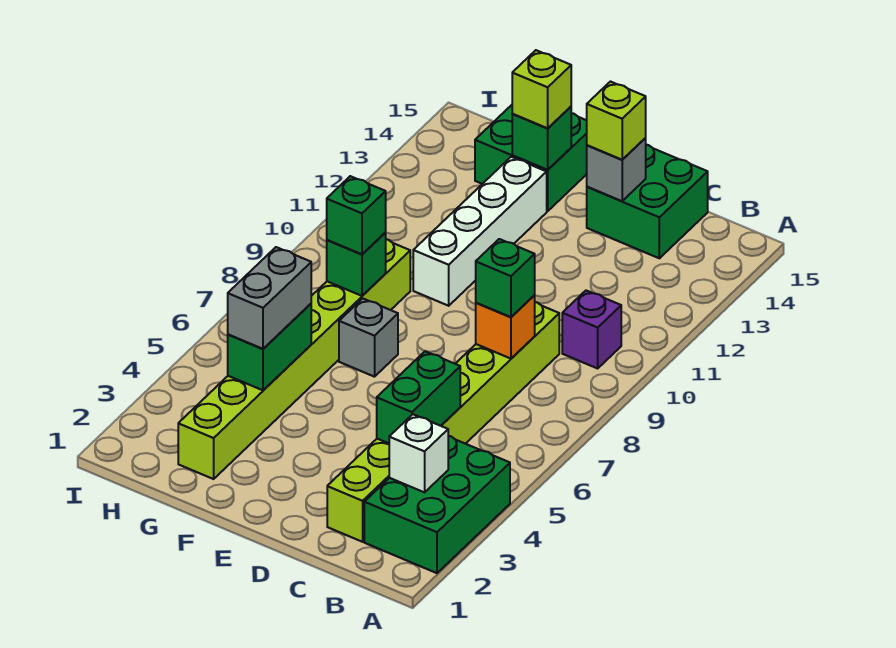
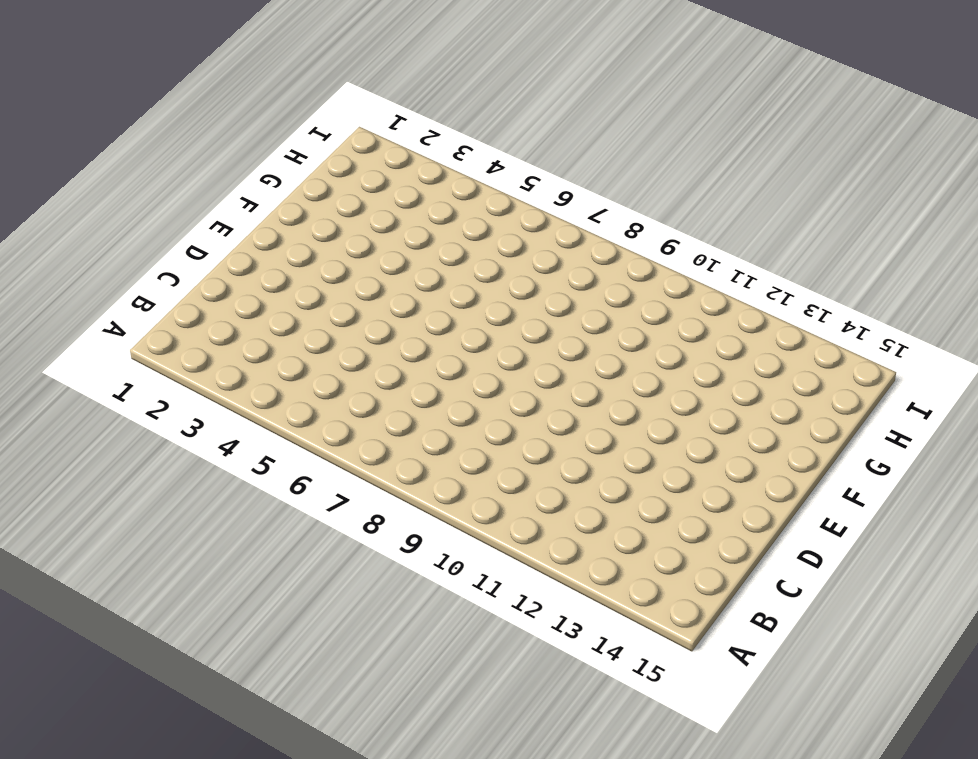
none -> green 2x3 brick [364,436,510,573]
none -> purple 1x1 brick [562,291,621,368]
none -> lime 1x8 brick [327,302,559,542]

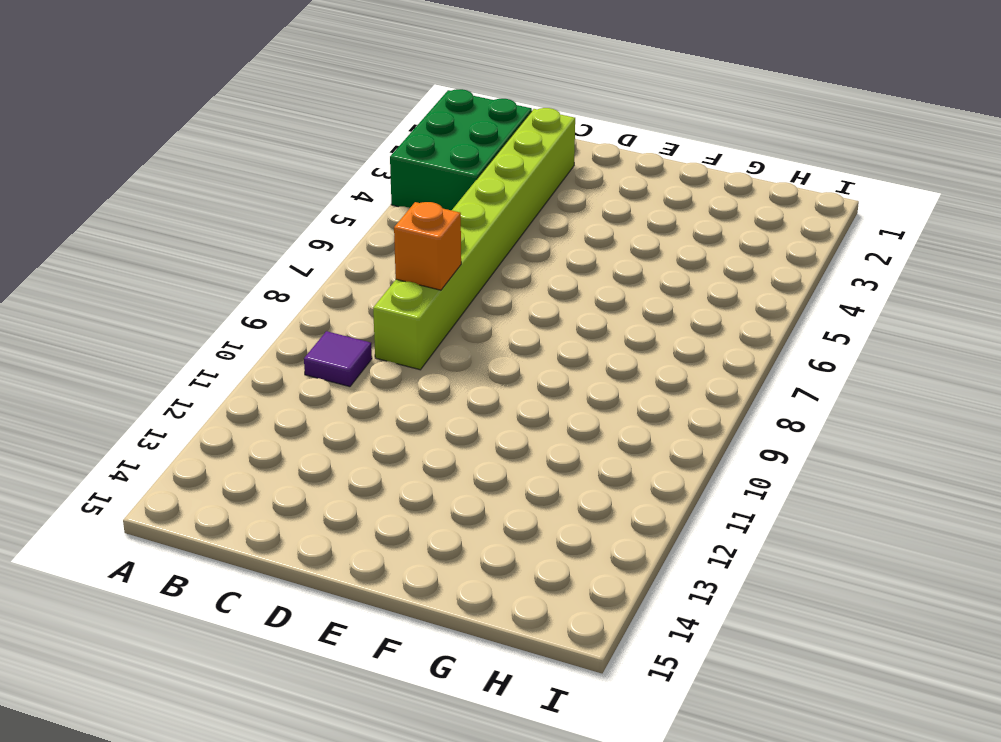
purple 1x1 tile [304,331,372,387] -> purple 1x1 brick [562,291,621,368]
none -> green 2x2 brick [587,145,708,258]
none -> grey 1x1 brick [339,299,398,377]
none -> white 1x4 brick [413,157,547,306]

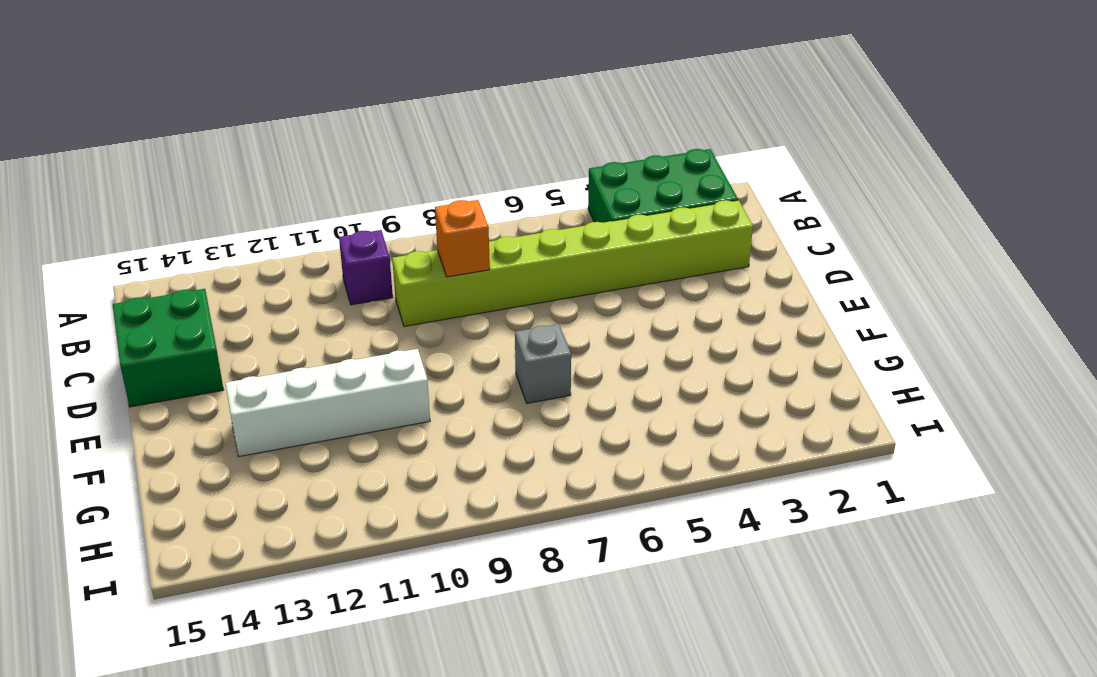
none -> green 2x2 brick [475,105,587,211]
none -> lime 1x8 brick [178,239,410,479]
none -> white 1x1 brick [389,414,448,492]

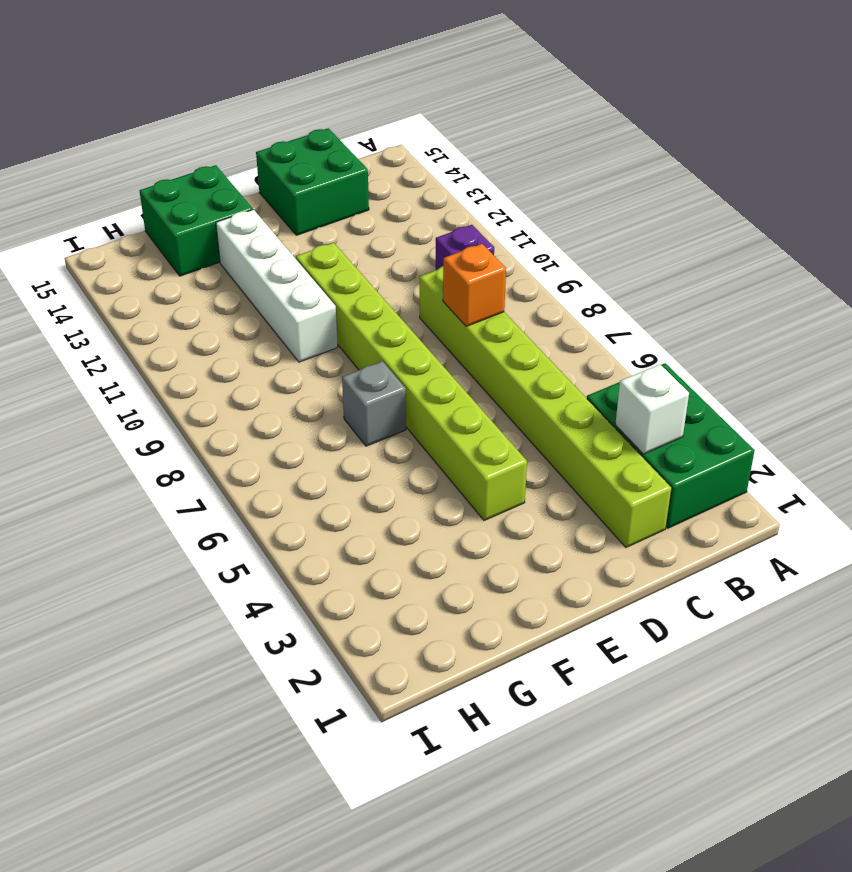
lime 1x8 brick [296,243,527,520] -> lime 1x8 brick moved to [178,239,410,479]
none -> green 1x2 brick [377,351,460,443]
none -> grey 1x1 brick [587,138,646,201]
none -> green 1x1 brick [512,107,571,170]

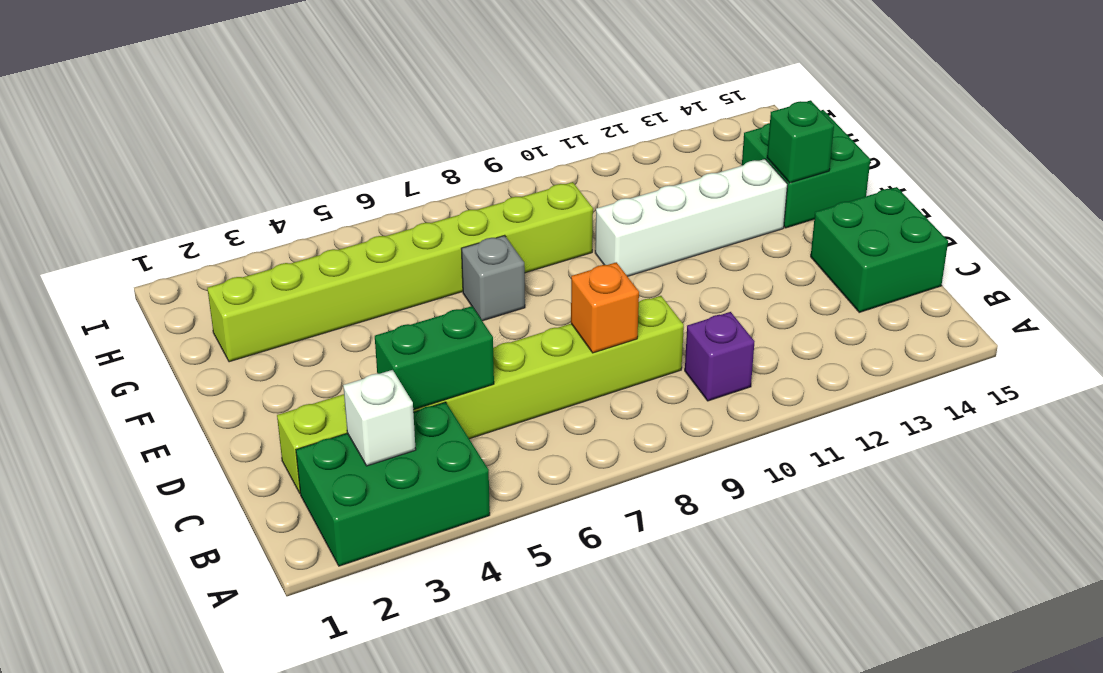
none -> grey 1x1 brick [587,138,646,201]
none -> green 1x2 brick [228,304,311,390]
none -> green 1x1 brick [327,233,386,296]

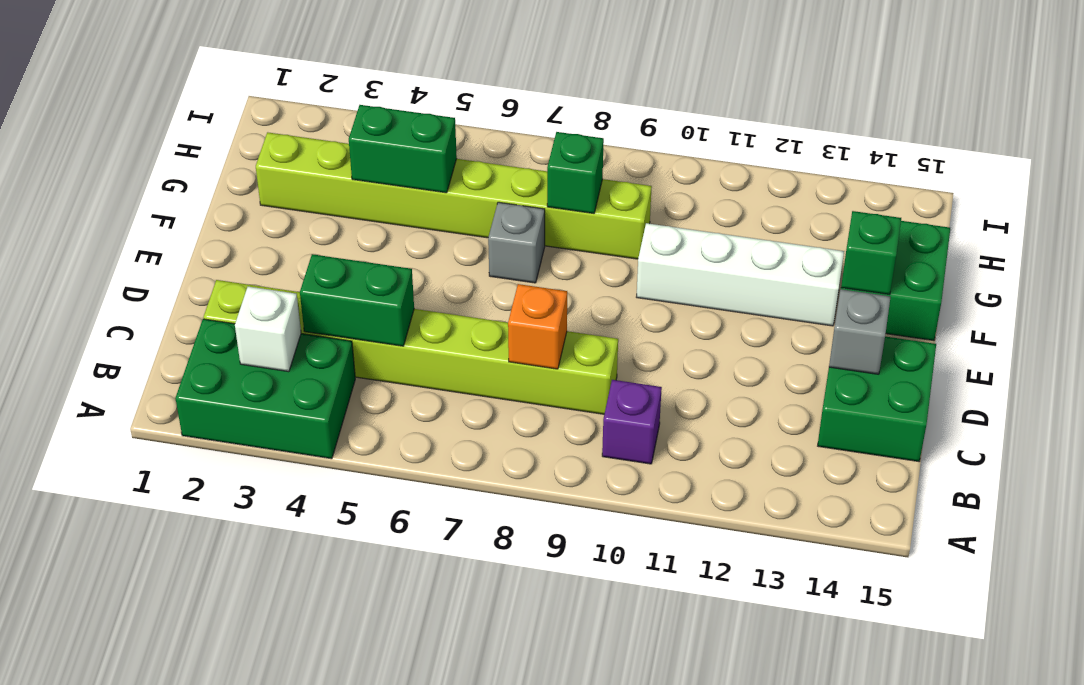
none -> green 1x1 brick [476,239,535,317]
none -> lime 1x1 brick [587,82,646,160]
none -> lime 1x1 brick [512,50,571,128]

